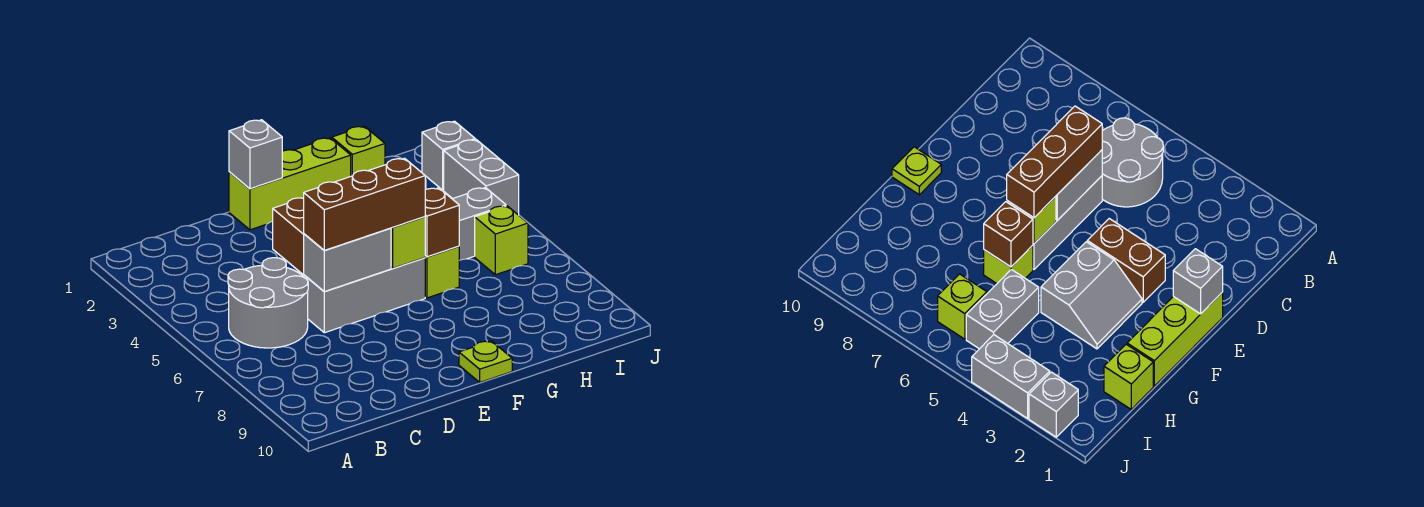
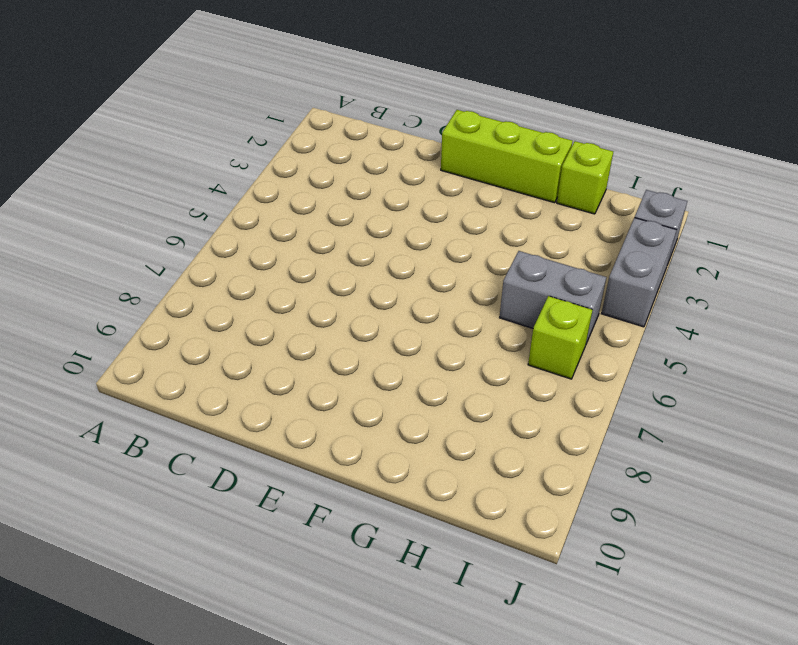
none -> grey 2x2 round brick [228,258,308,348]
none -> grey 1x3 brick [304,258,425,333]
none -> brown 1x2 brick [273,198,304,275]

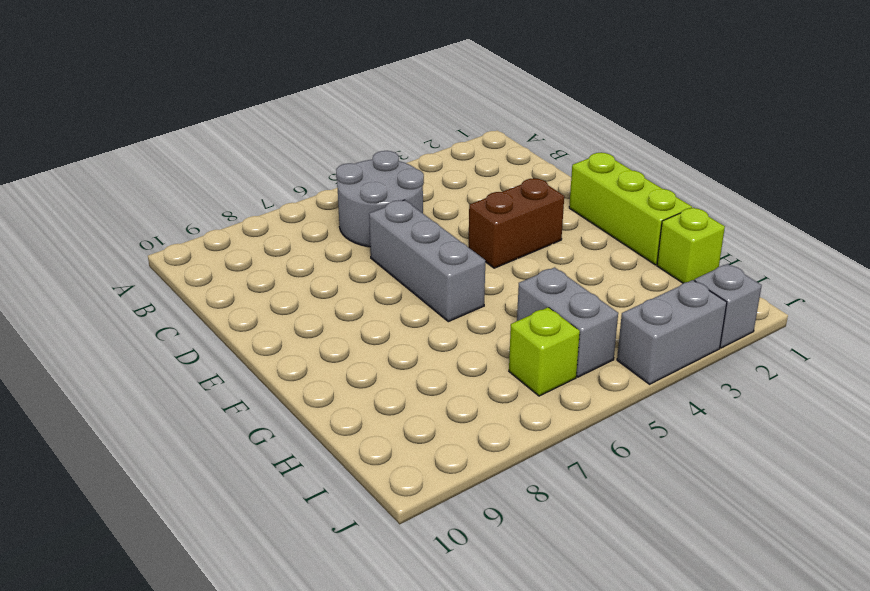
none -> grey 2x2 slope [1041,242,1142,349]
none -> lime 1x1 plate [459,341,512,382]
none -> lime 1x1 brick [425,246,459,298]

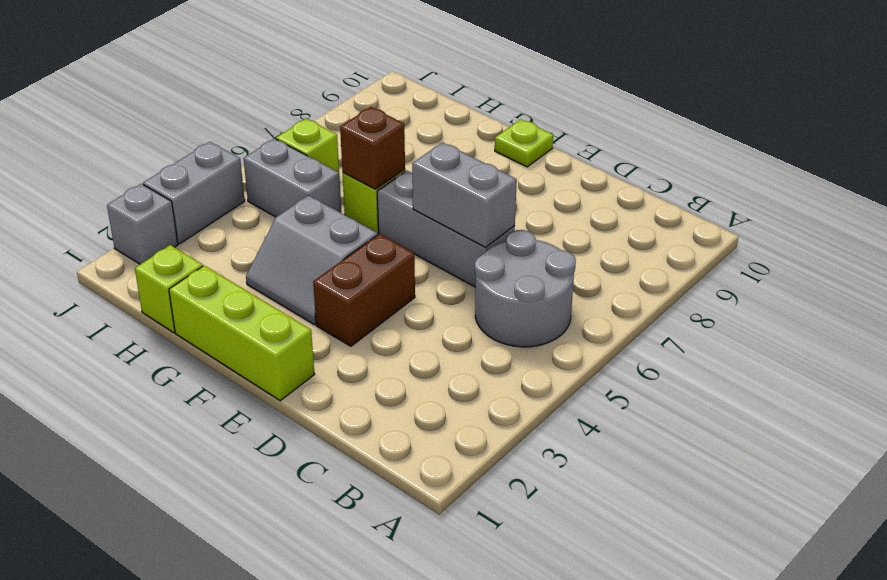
none -> grey 1x1 brick [229,120,282,189]
none -> lime 1x1 brick [391,217,425,268]
none -> brown 1x3 brick [304,158,426,250]

